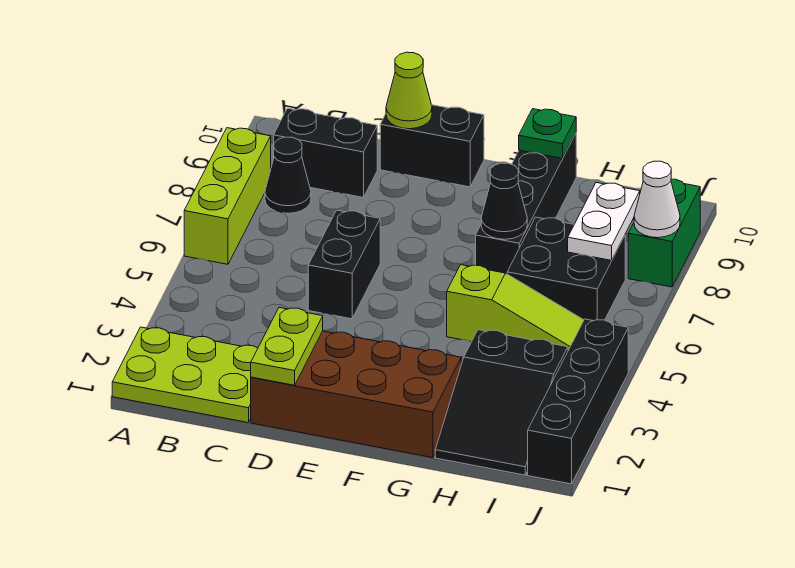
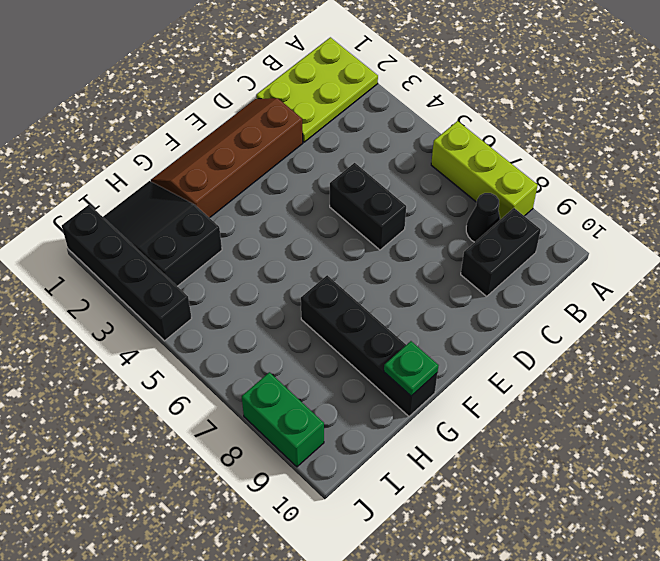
brown 2x4 slope [151,98,303,218] -> brown 2x4 brick [251,331,461,458]
none -> black 1x2 brick [380,105,484,187]
none -> lime 1x3 slope [447,265,584,350]
none -> black 2x2 brick [507,217,625,321]

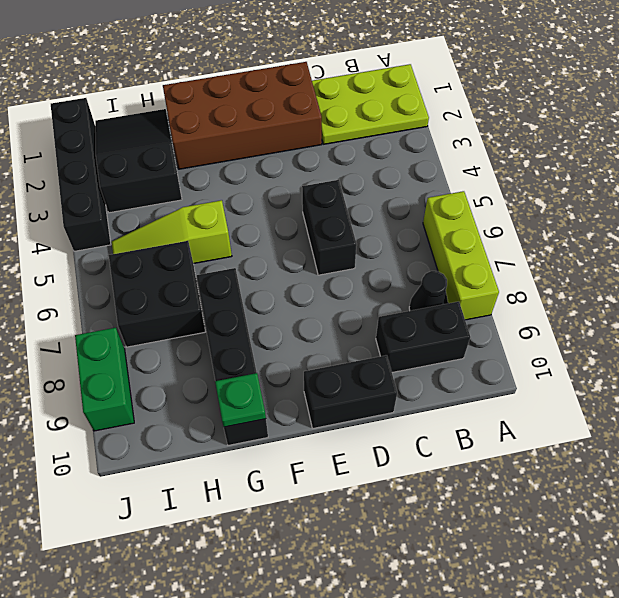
none -> lime 1x2 plate [251,307,323,385]
none -> lime 1x1 cone [386,52,432,129]
none -> black 1x1 cone [481,163,527,239]

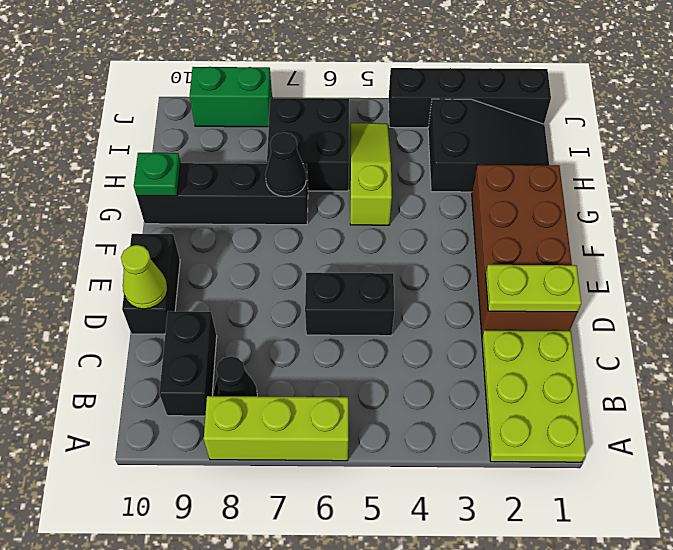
none -> white 1x2 plate [568,183,640,260]
none -> white 1x1 cone [634,161,680,238]

